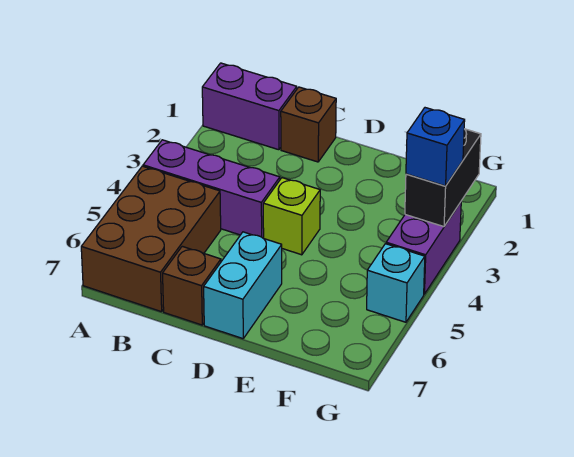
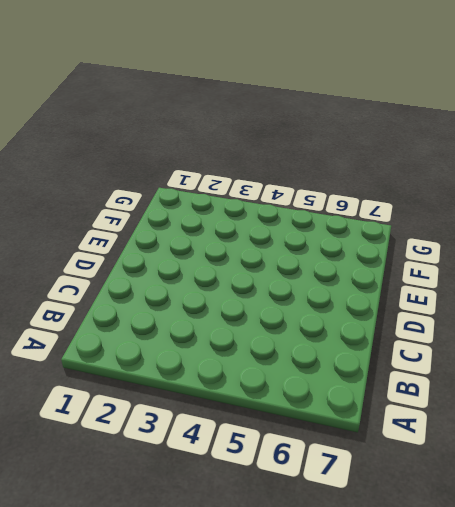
none -> purple 1x2 brick [202,63,297,150]
none -> purple 1x3 brick [143,140,280,238]

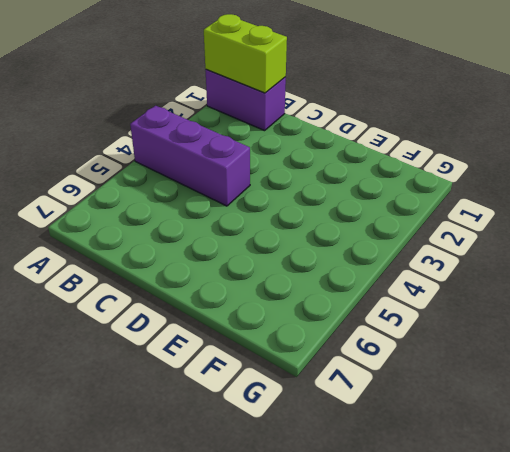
lime 1x2 brick [204,14,287,93] -> none
none -> brown 2x3 brick [81,166,221,312]
none -> brown 1x1 brick [281,87,336,162]

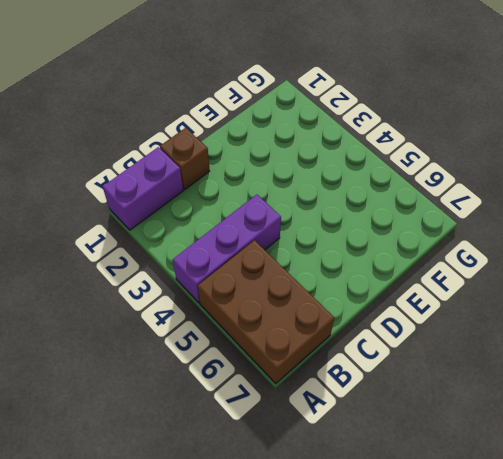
none -> brown 1x1 brick [163,246,221,325]
none -> lime 1x1 brick [263,178,320,255]

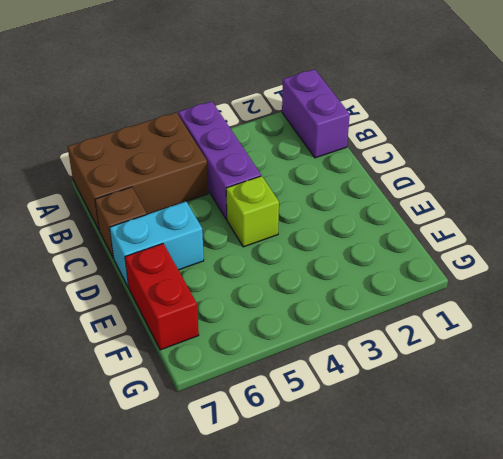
red 1x2 brick [125,244,199,350] -> none
none -> brown 1x1 brick [281,87,336,162]
none -> purple 1x2 brick [386,202,461,294]

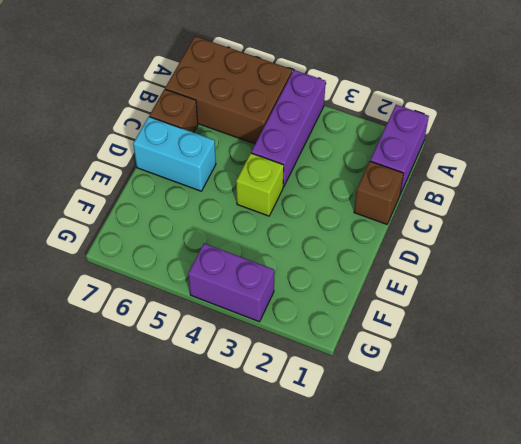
none -> cyan 1x1 brick [367,244,425,322]
none -> black 1x2 brick [405,129,481,227]

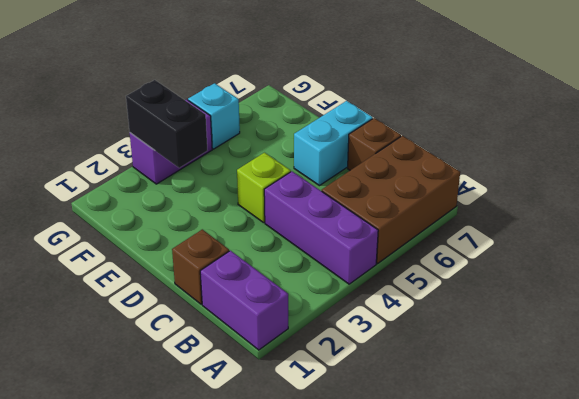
black 1x2 brick [126,80,207,168] -> black 1x2 brick turned to [405,129,481,227]
none -> blue 1x1 brick [406,108,465,186]

